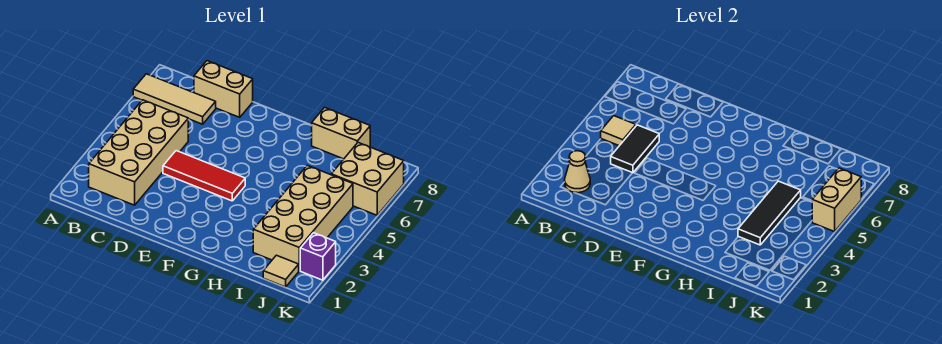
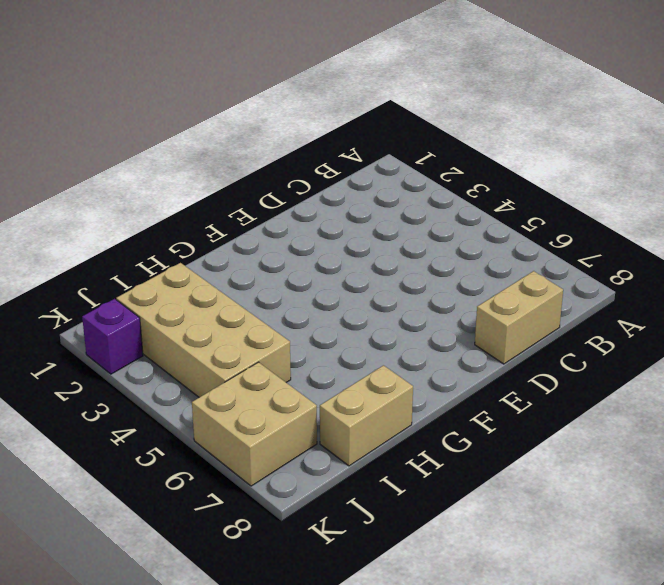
none -> tan 1x3 tile [133,74,216,124]
none -> tan 2x4 brick [89,100,188,205]
none -> red 1x3 tile [163,151,245,201]

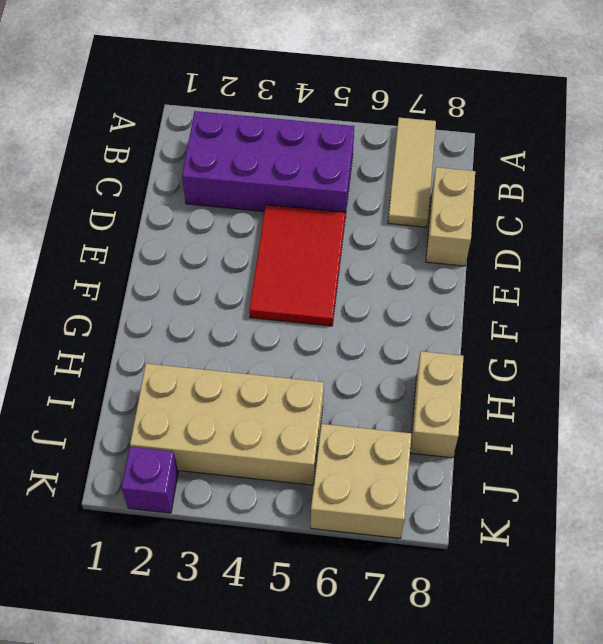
purple 2x4 brick [182,111,355,217] -> tan 2x4 brick [89,100,188,205]
red 2x3 tile [249,205,345,326] -> red 1x3 tile [163,151,245,201]
none -> tan 1x1 tile [263,255,299,287]
none -> tan 1x1 cone [565,151,590,193]
none -> tan 1x1 tile [601,116,636,146]

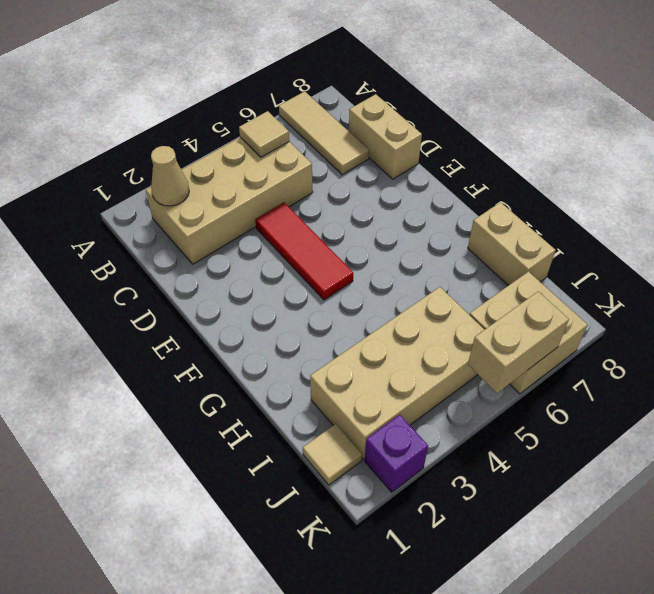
none -> black 1x2 tile [611,125,659,173]
none -> black 1x3 tile [738,181,801,245]

